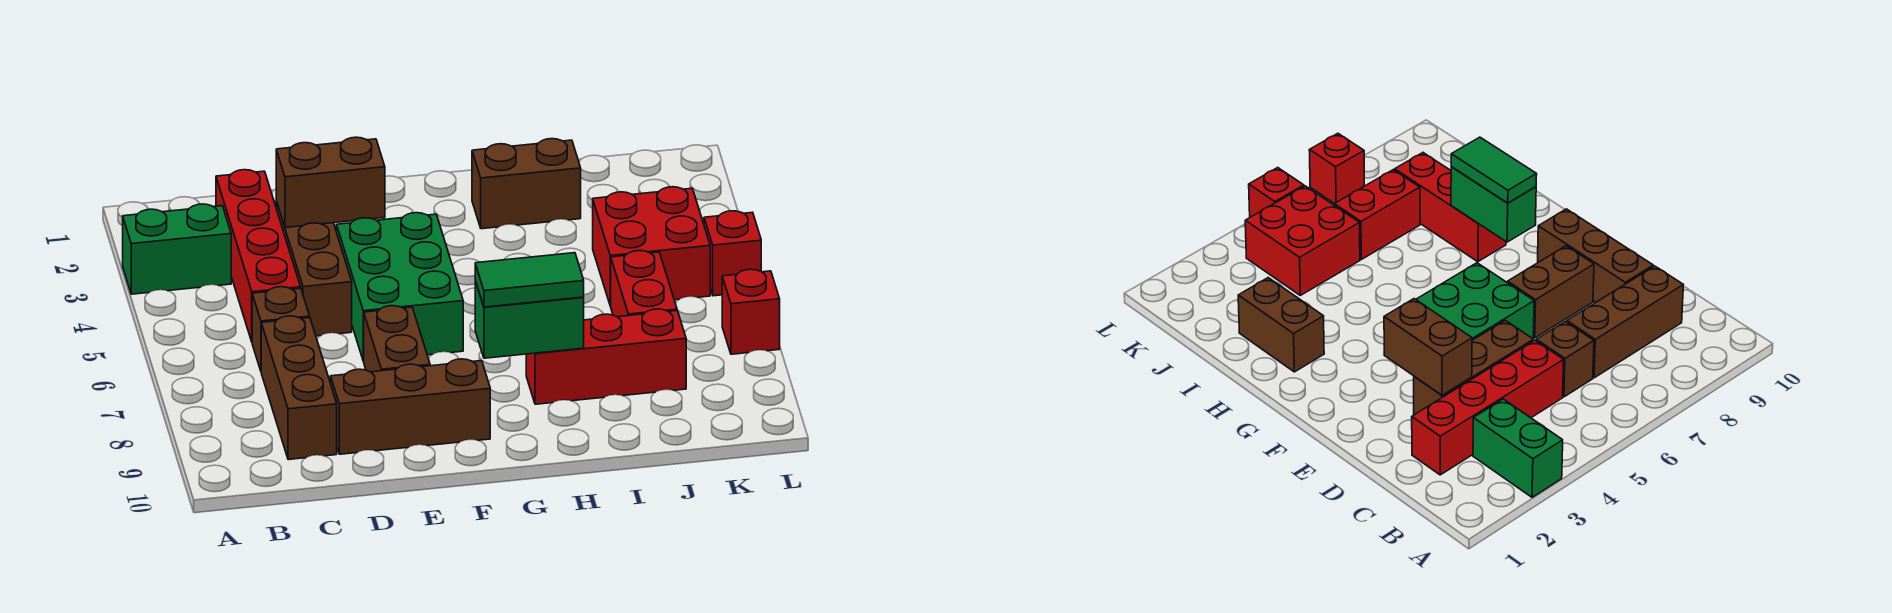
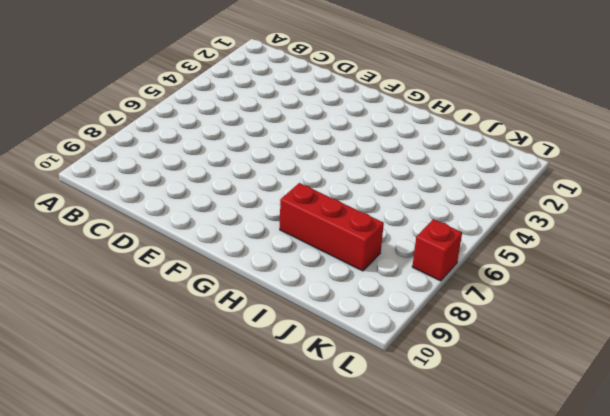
none -> green 1x2 brick [123,204,231,294]
none -> red 1x4 brick [216,170,301,341]
none -> brown 1x1 brick [252,287,310,371]

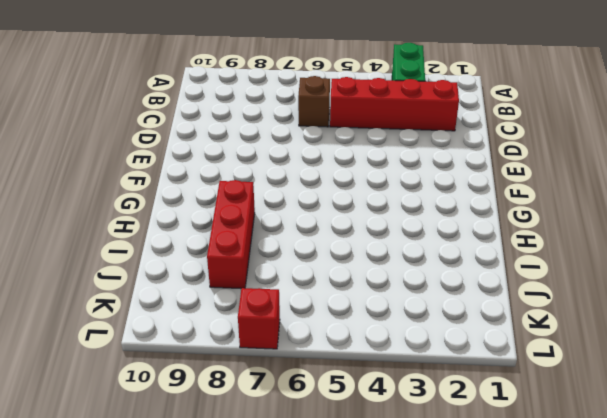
none -> brown 1x3 brick [261,316,337,460]
none -> brown 1x3 brick [276,201,352,336]
none -> brown 1x3 brick [331,359,490,454]

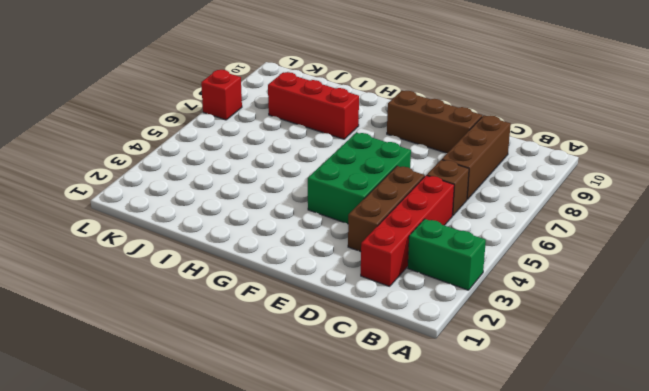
none -> brown 1x2 brick [364,306,430,372]
none -> brown 1x2 brick [472,139,581,229]
none -> red 2x2 brick [593,187,710,306]

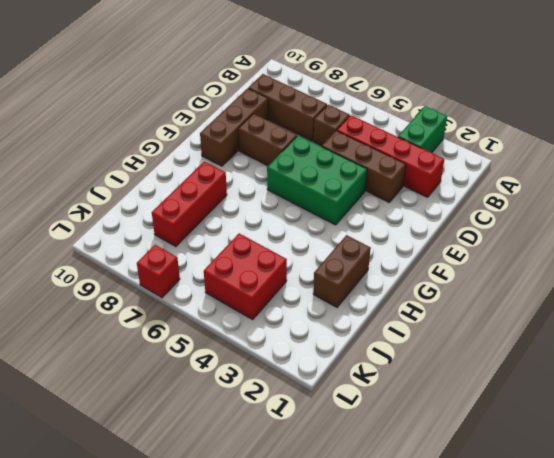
none -> red 1x2 brick [611,250,677,317]
none -> red 1x1 brick [704,211,761,296]
none -> brown 1x2 brick [276,137,385,228]

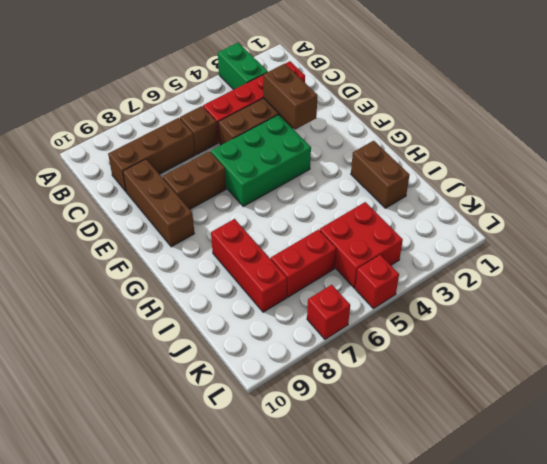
none -> green 1x2 brick [475,281,584,358]
none -> green 1x2 tile [475,253,584,307]

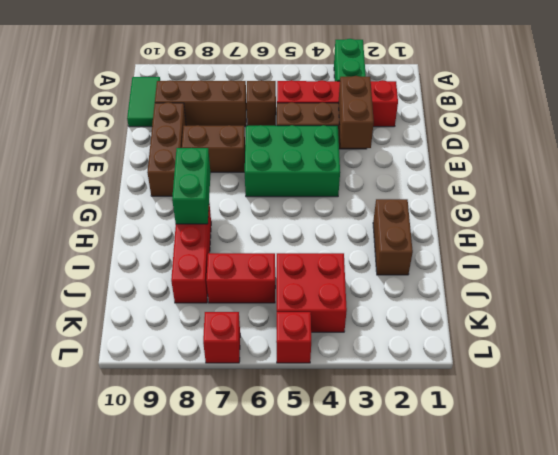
green 1x2 tile [127,77,160,127] -> green 1x2 tile moved to [475,253,584,307]

